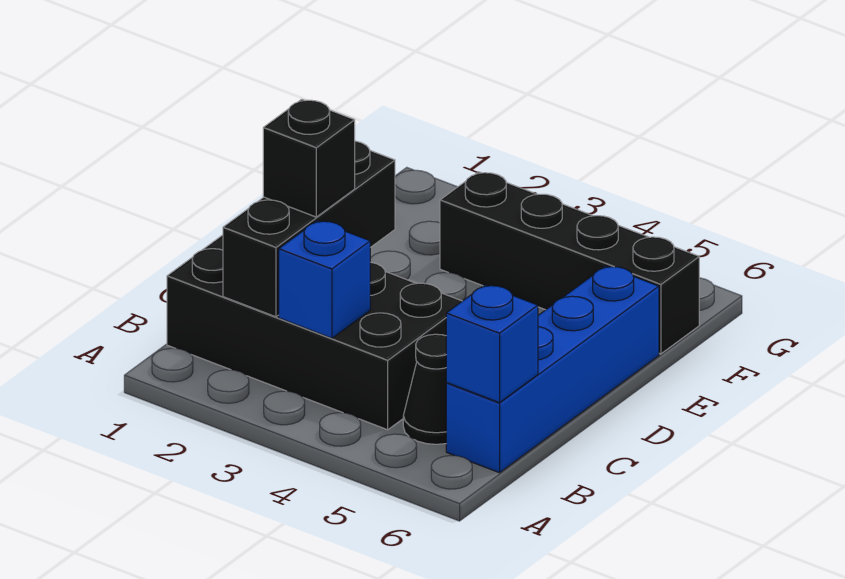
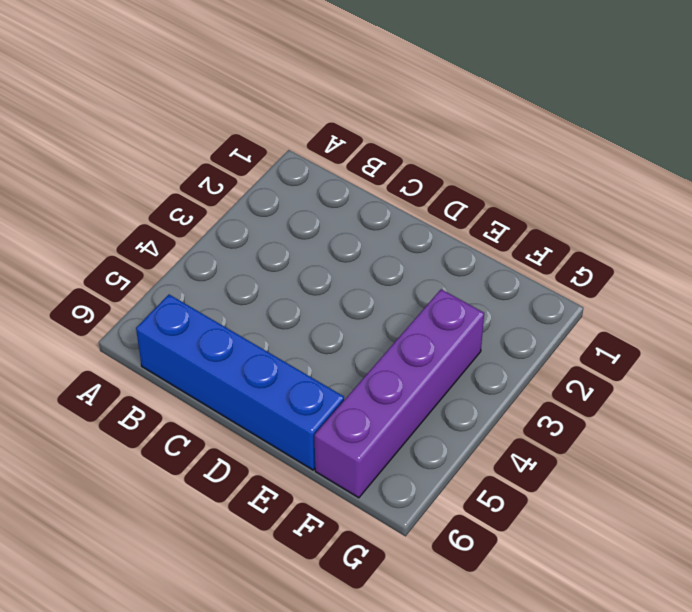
purple 1x4 brick [315,289,484,498] -> black 1x4 brick [440,172,699,354]
none -> black 2x4 brick [167,235,462,430]
none -> black 1x1 cone [403,334,447,444]

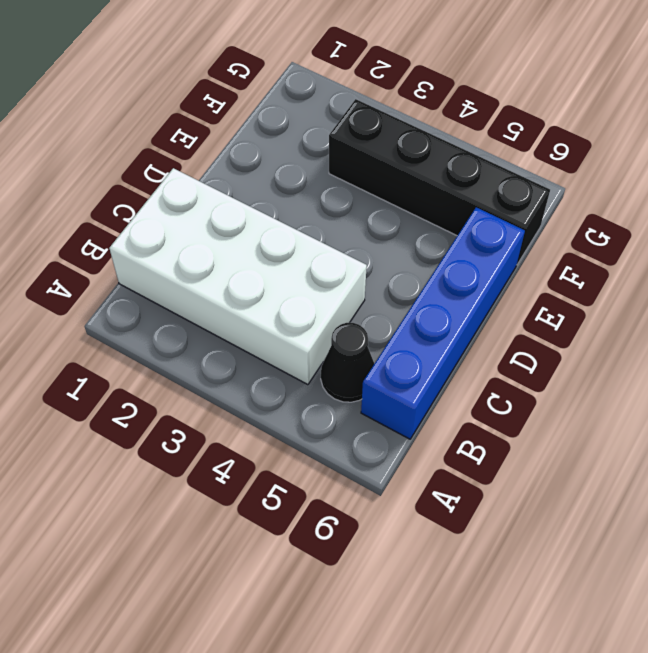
white 2x4 brick [109,168,367,385] -> black 2x4 brick [167,235,462,430]
none -> black 1x3 brick [223,141,395,317]
none -> blue 1x1 brick [279,221,370,338]

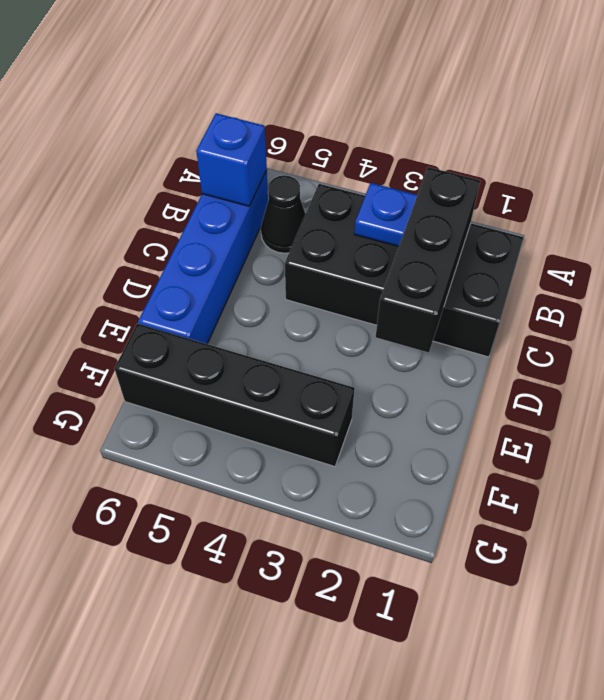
blue 1x1 plate [354,183,417,246] -> blue 1x1 brick [279,221,370,338]
none -> black 1x1 brick [263,99,355,217]

